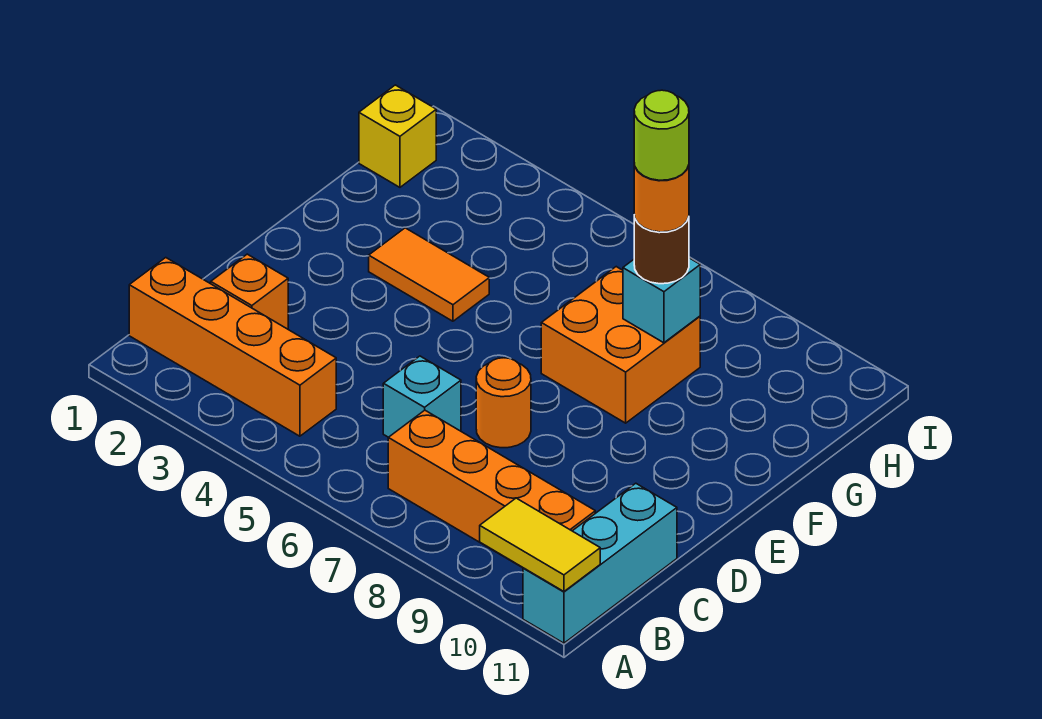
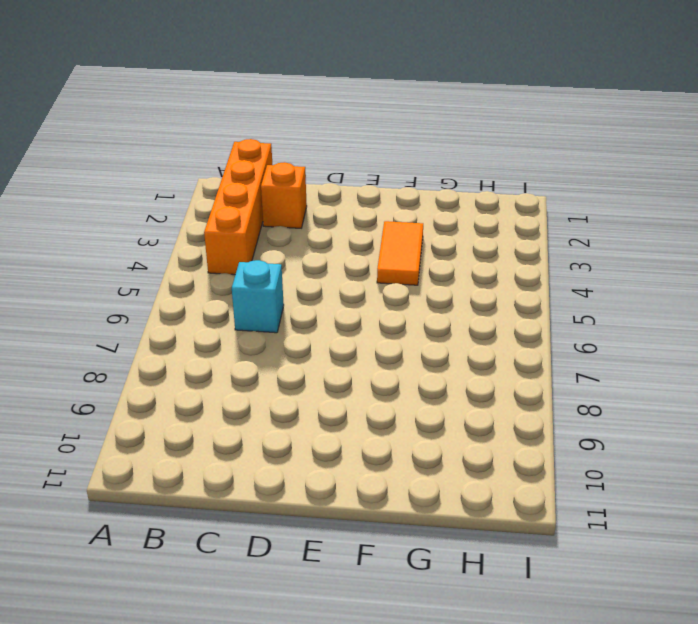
none -> cyan 1x3 brick [523,483,677,643]
none -> orange 1x4 brick [388,410,595,568]
none -> orange 1x1 round brick [476,358,531,448]

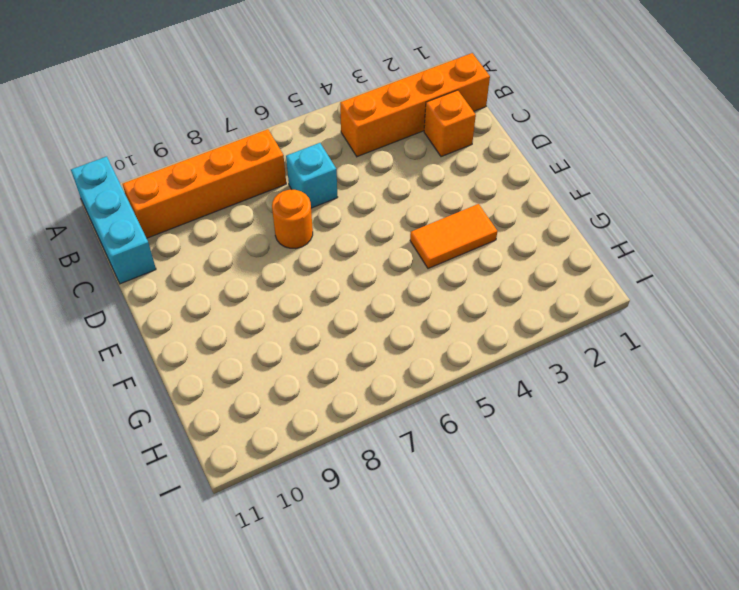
none -> orange 2x2 brick [541,267,700,423]
none -> yellow 1x1 brick [359,85,436,187]
none -> yellow 1x2 tile [480,498,600,591]

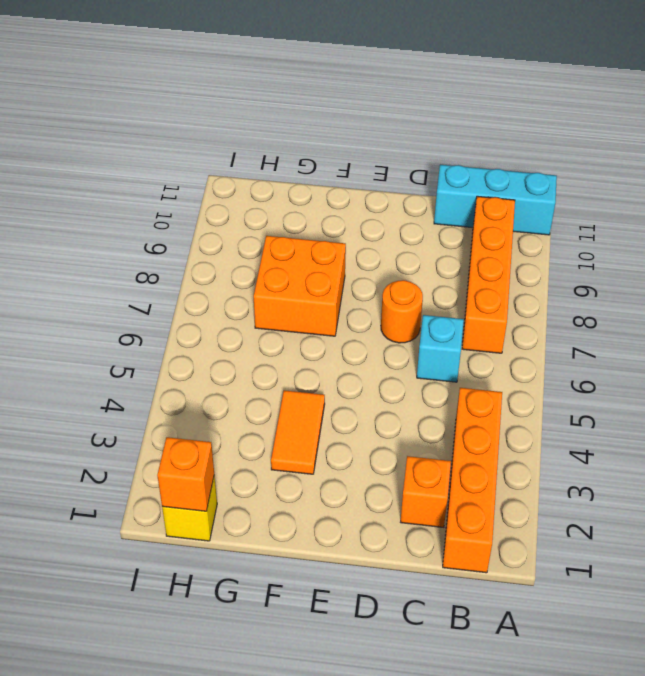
orange 1x1 brick [157,437,214,511] -> none
none -> yellow 1x2 tile [480,498,600,591]
none -> cyan 1x1 brick [623,258,700,343]
none -> brown 1x1 round brick [634,215,689,284]

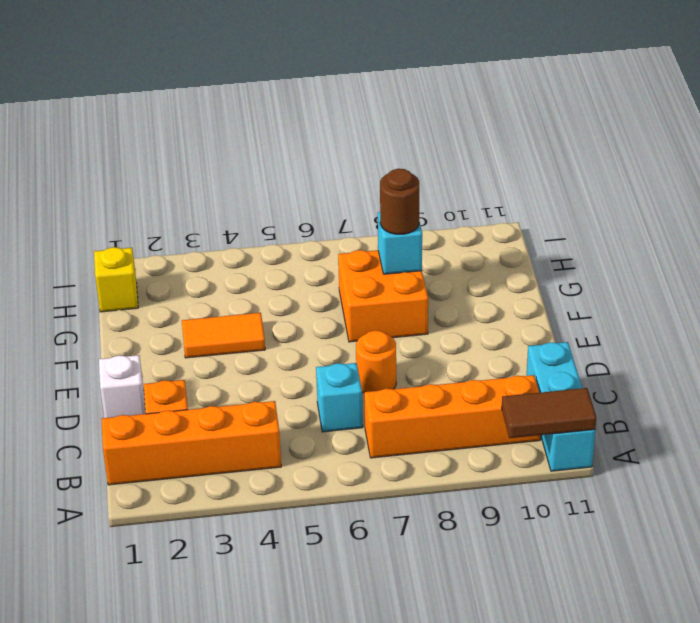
brown 1x2 tile [502,388,596,438] -> yellow 1x2 tile [480,498,600,591]
white 1x1 brick [99,355,145,418] -> none
none -> orange 1x1 round brick [634,163,689,232]
none -> lime 1x1 round brick [634,90,689,180]

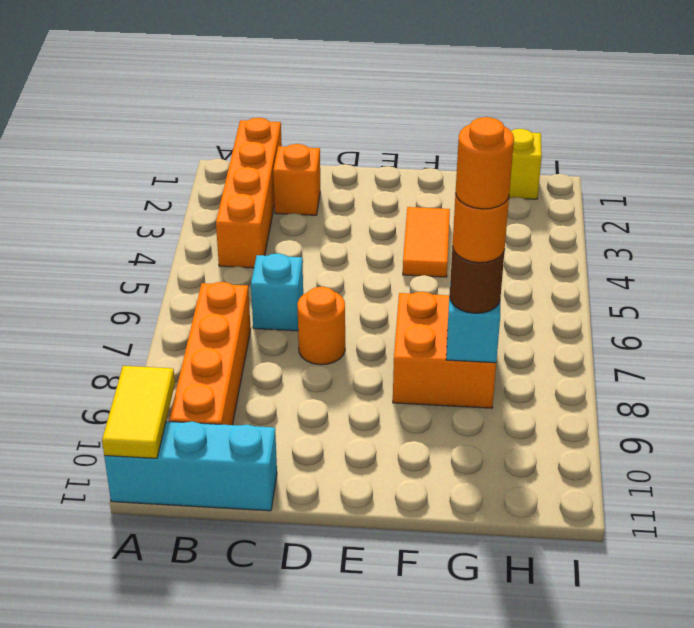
orange 1x1 round brick [456,117,514,209] -> lime 1x1 round brick [634,90,689,180]

